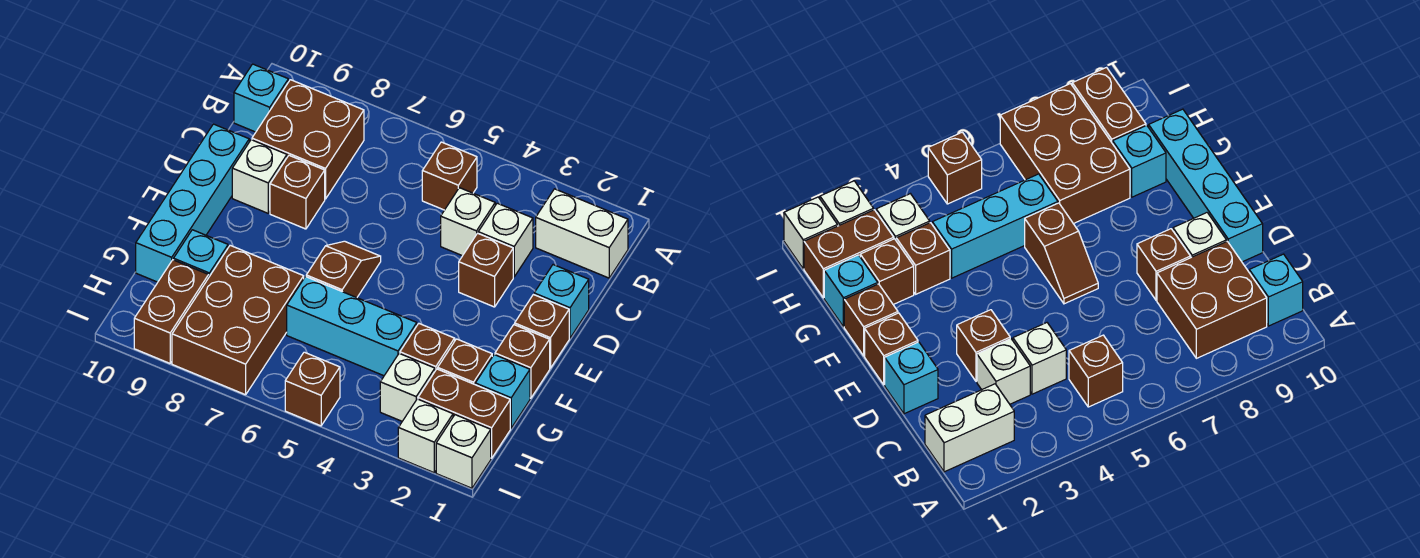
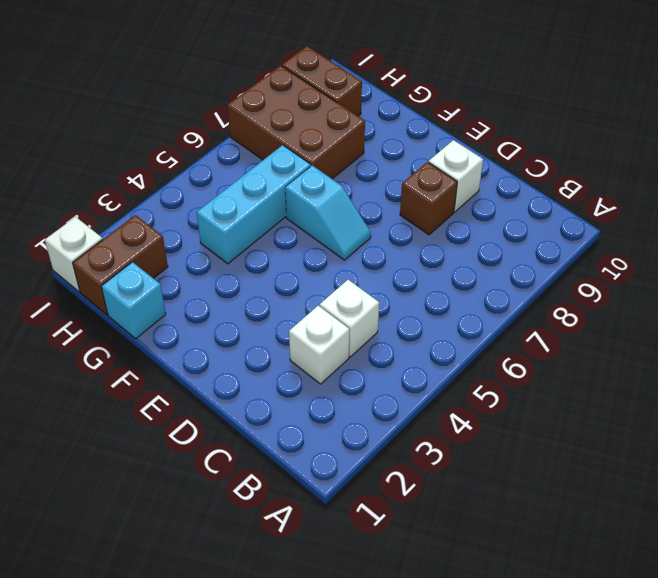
cyan 1x2 slope [285,166,371,260] -> brown 1x2 slope [306,241,381,298]
none -> white 1x2 brick [536,189,628,278]
none -> brown 1x1 brick [422,142,477,210]
none -> brown 2x2 brick [252,80,364,199]

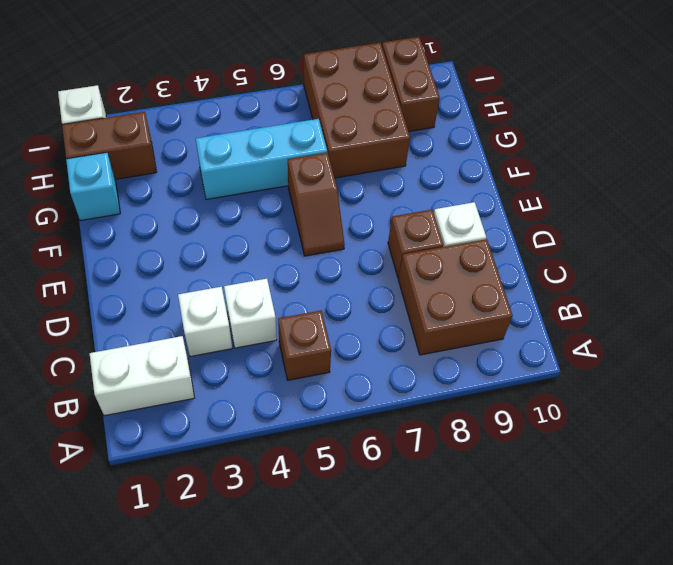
none -> cyan 1x1 brick [234,64,288,132]
none -> cyan 1x1 brick [534,265,589,338]
none -> brown 1x1 brick [459,233,513,307]

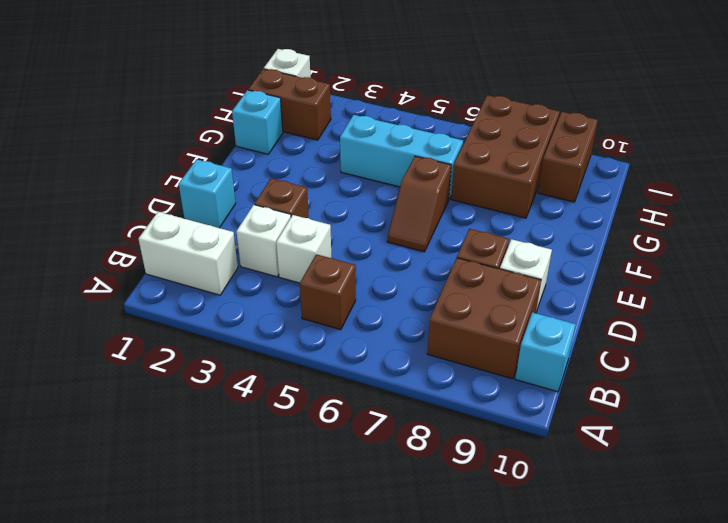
none -> cyan 1x4 brick [136,124,249,282]
none -> brown 1x1 brick [515,295,569,368]
none -> brown 1x1 brick [495,325,550,398]

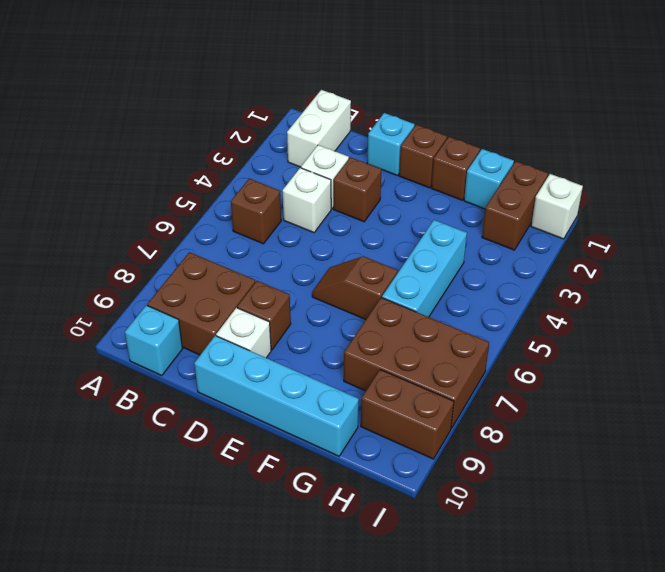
none -> brown 1x1 brick [438,339,492,384]
none -> brown 1x1 brick [400,324,455,371]
none -> cyan 1x1 brick [174,230,228,276]

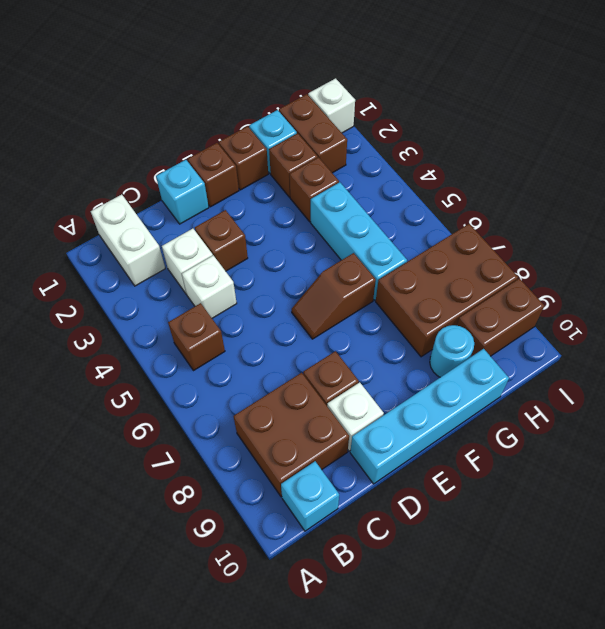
cyan 1x1 round brick [430,325,474,377] -> cyan 1x1 brick [174,230,228,276]
none -> white 1x1 brick [380,353,435,421]
none -> white 1x1 brick [398,399,453,473]
none -> brown 1x1 brick [285,352,340,426]

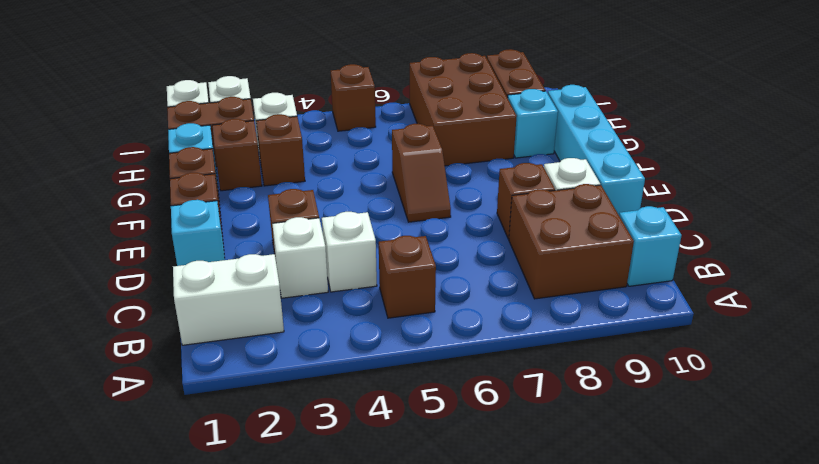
none -> cyan 1x3 brick [287,277,417,376]

